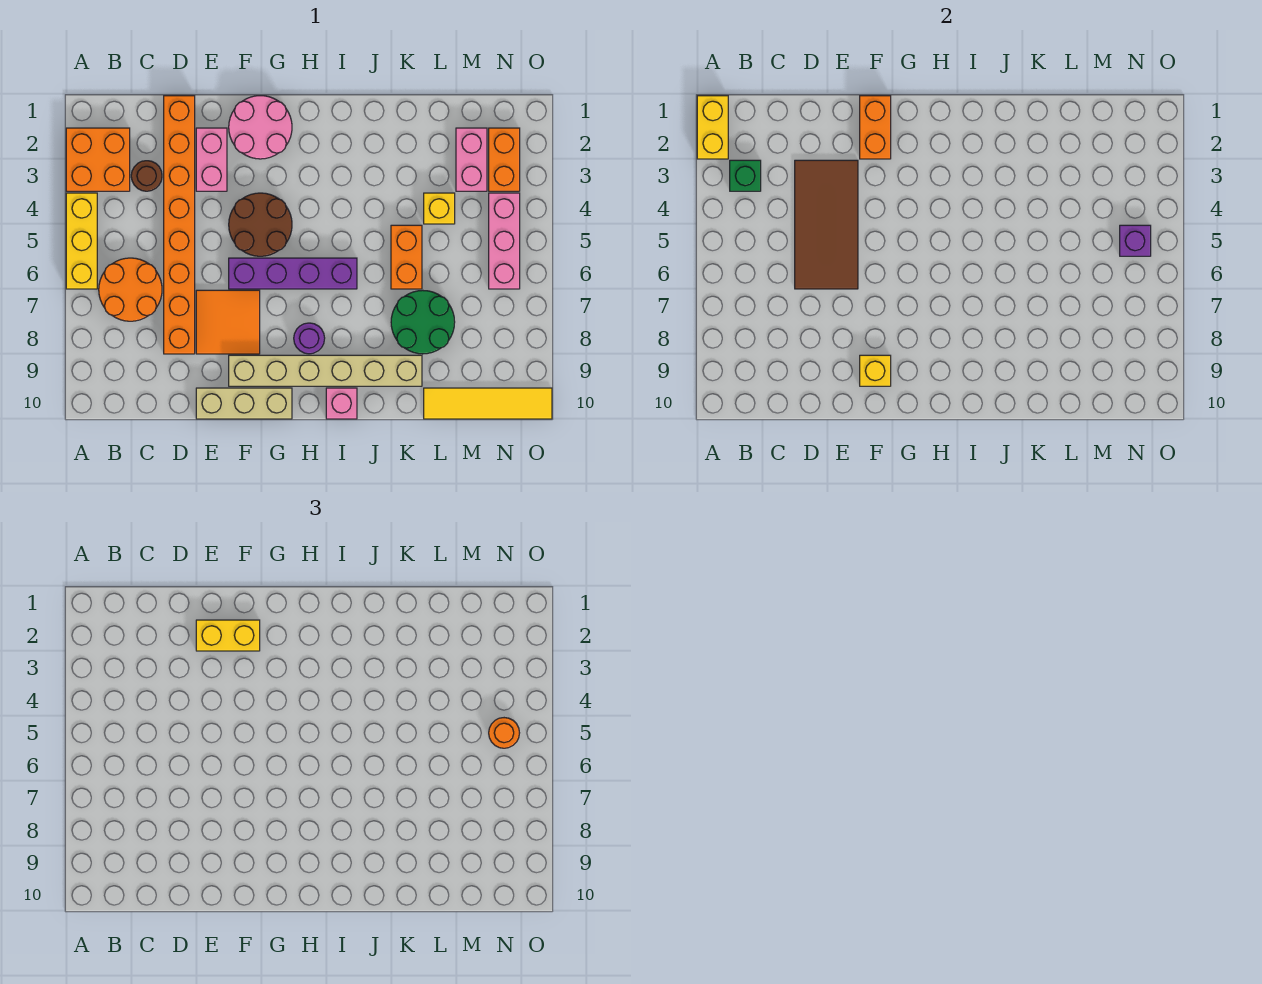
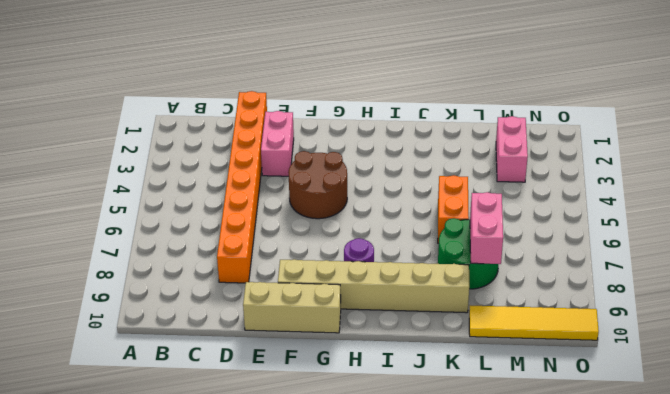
pink 1x2 brick [470,192,503,264] -> none
none -> orange 2x2 brick [66,128,130,191]
none -> yellow 1x3 brick [66,193,97,289]
none -> orange 2x2 round brick [99,258,162,321]

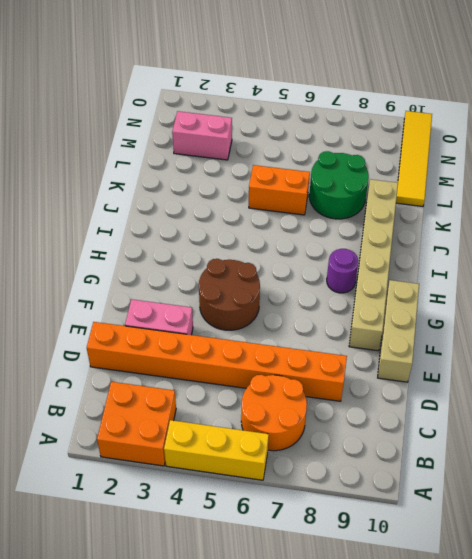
none -> brown 1x1 round brick [131,161,162,191]
none -> orange 2x2 tile [196,290,260,354]
none -> pink 2x2 round brick [229,96,292,159]

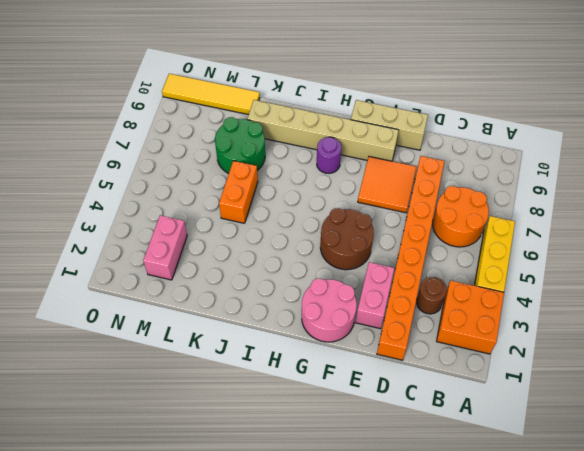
none -> purple 1x4 brick [229,258,357,289]
none -> pink 1x1 brick [326,388,357,419]
none -> yellow 1x1 brick [424,193,455,224]

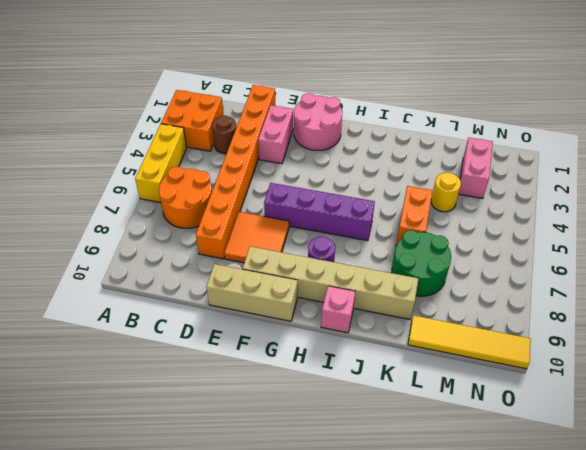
yellow 1x1 round brick [431,173,461,212] -> yellow 1x1 brick [424,193,455,224]
none -> brown 2x2 round brick [229,193,292,256]
none -> orange 1x2 brick [489,128,520,191]
none -> pink 1x3 brick [489,193,520,289]

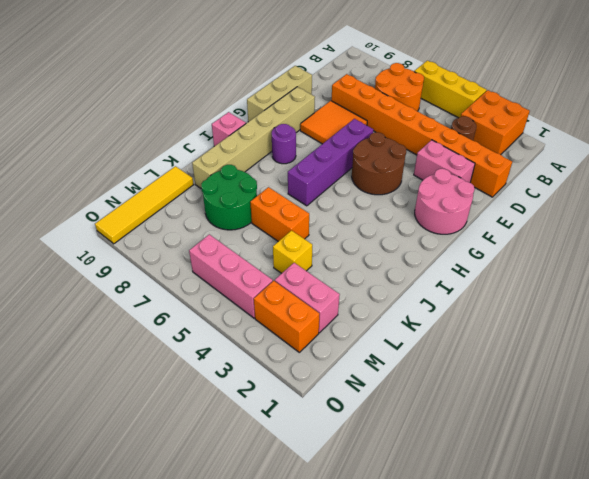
none -> yellow 1x2 brick [697,96,728,159]
none -> green 1x1 brick [730,160,761,191]
none -> brown 2x4 tile [795,160,858,289]

